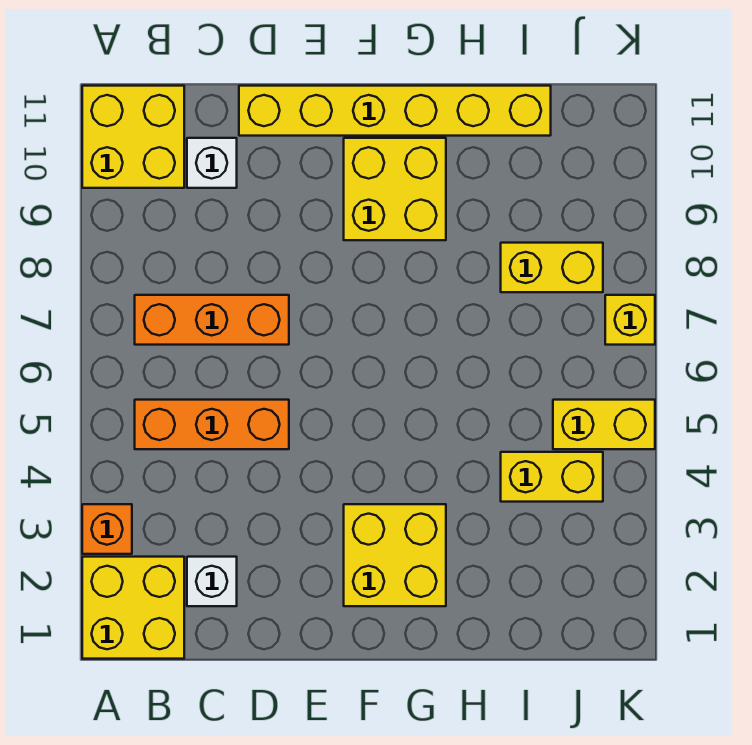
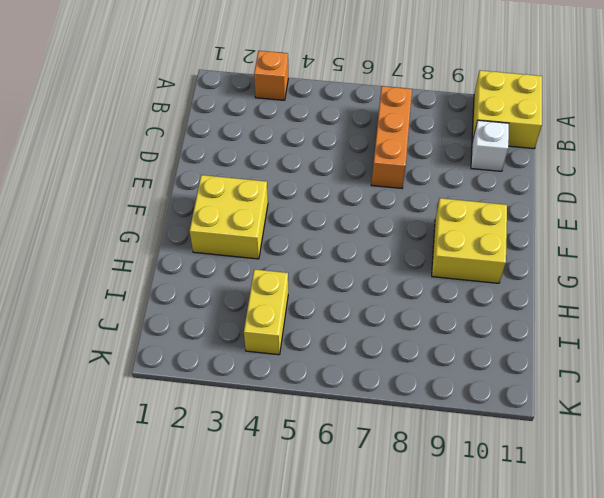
none -> yellow 2x2 brick [82,557,184,659]
none -> orange 1x3 brick [135,400,289,449]
none -> white 1x1 brick [187,557,237,606]

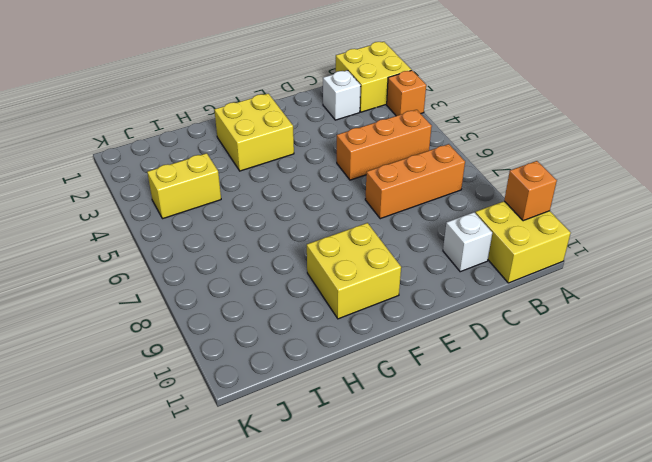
orange 1x1 brick [504,161,557,221] -> none
none -> yellow 1x6 brick [239,86,551,136]
none -> yellow 1x2 brick [501,243,603,292]
none -> yellow 1x2 brick [553,400,655,449]

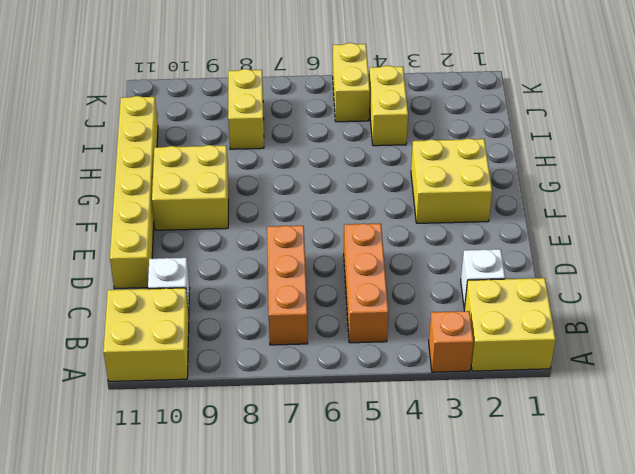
none -> yellow 1x1 brick [605,295,655,345]

